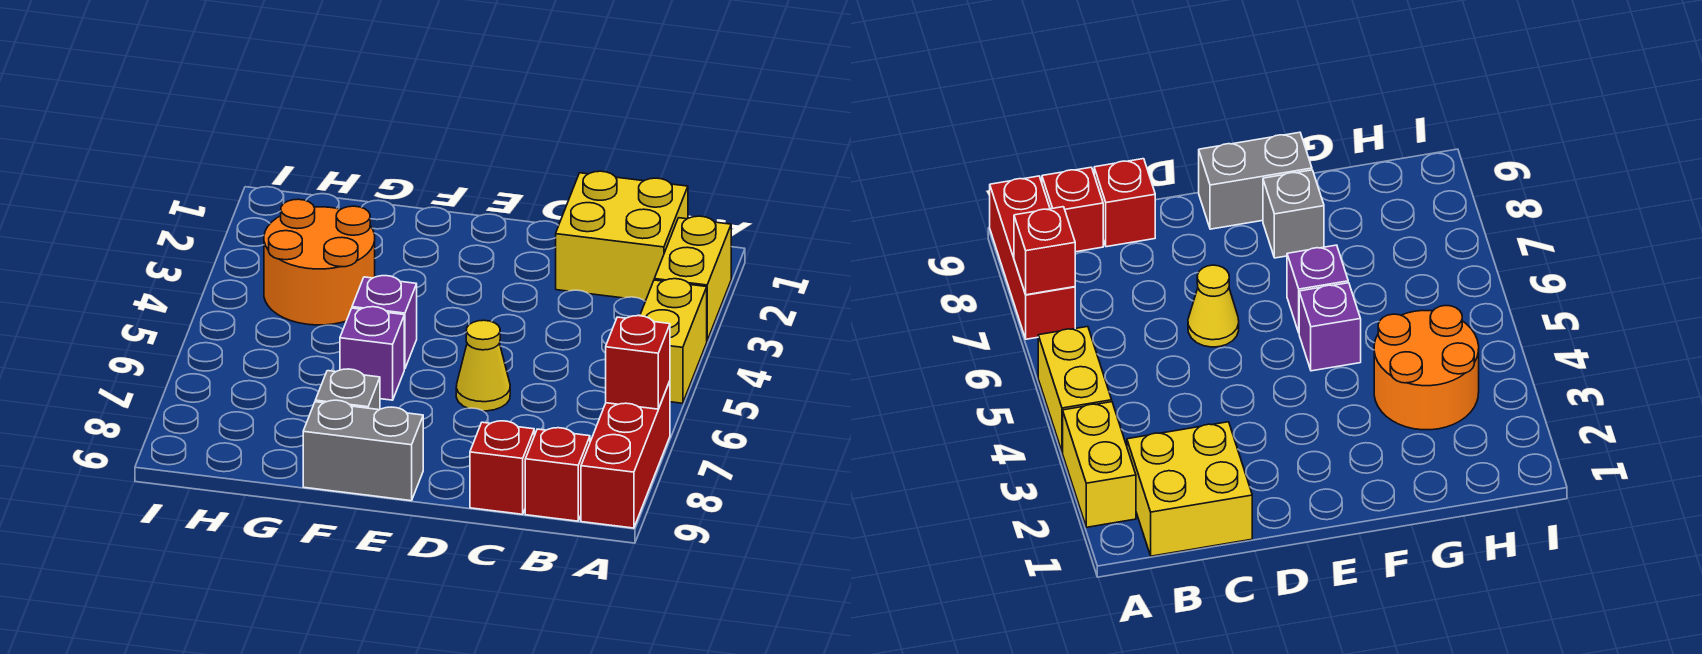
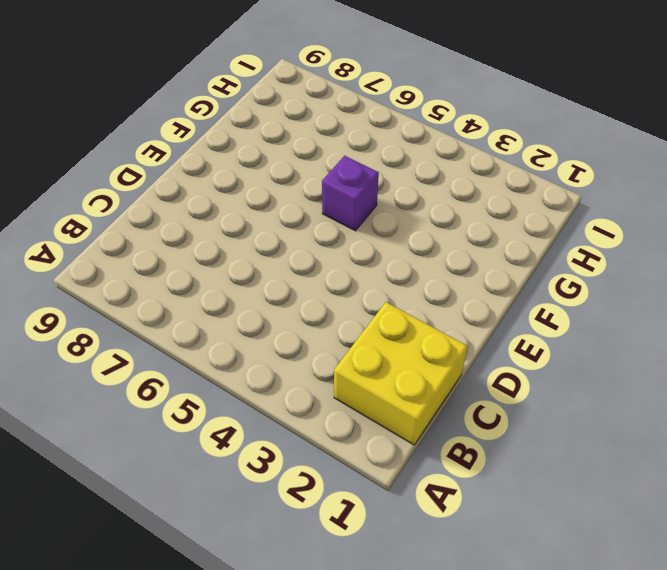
none -> yellow 1x2 brick [654,216,731,340]
none -> yellow 1x2 brick [640,279,707,403]
none -> red 1x3 brick [581,381,670,528]

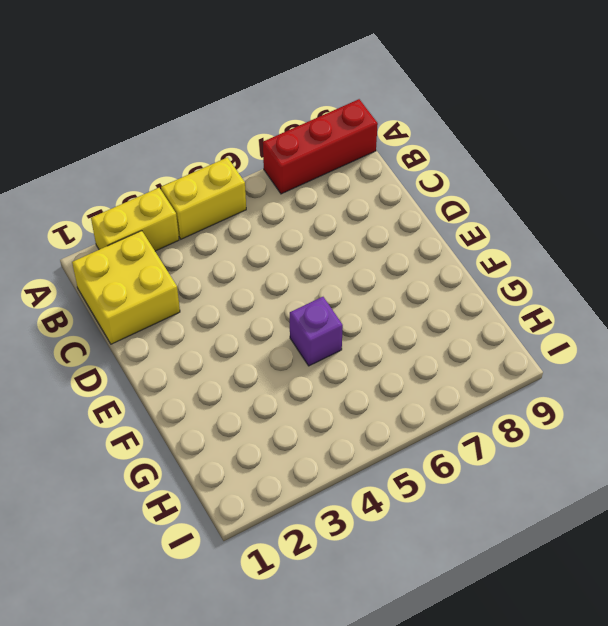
none -> red 1x1 brick [525,428,590,521]
none -> red 1x1 brick [470,421,534,514]
none -> yellow 1x1 cone [456,320,510,411]

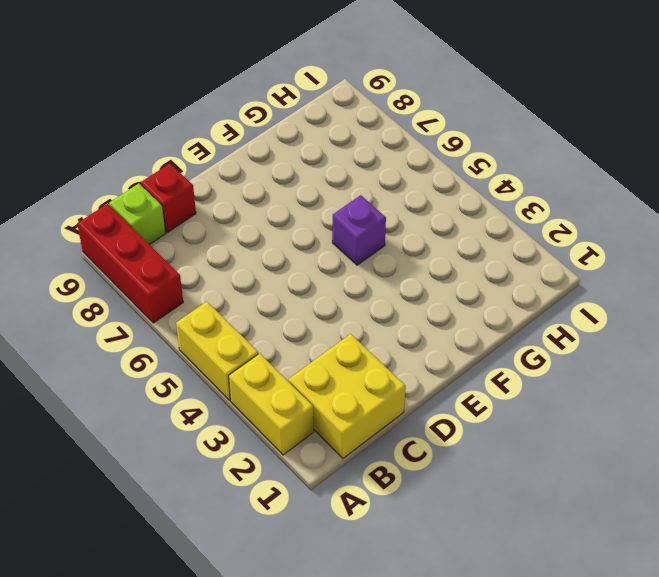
lime 1x1 brick [109,184,166,245] -> red 1x1 brick [525,428,590,521]
none -> yellow 1x1 cone [456,320,510,411]
none -> grey 1x2 brick [303,400,423,501]
none -> purple 1x1 brick [340,307,404,400]

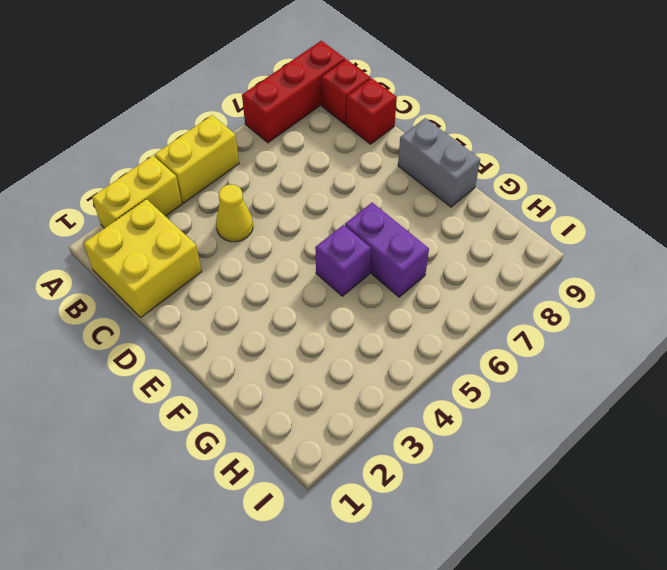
yellow 1x1 cone [216,185,253,242] -> yellow 1x1 cone moved to [456,320,510,411]
purple 1x2 brick [345,203,429,297] -> purple 1x1 brick [340,307,404,400]
none -> grey 1x1 brick [315,369,380,410]
none -> orange 2x2 round brick [264,199,375,325]
none -> red 1x1 brick [606,316,670,409]

